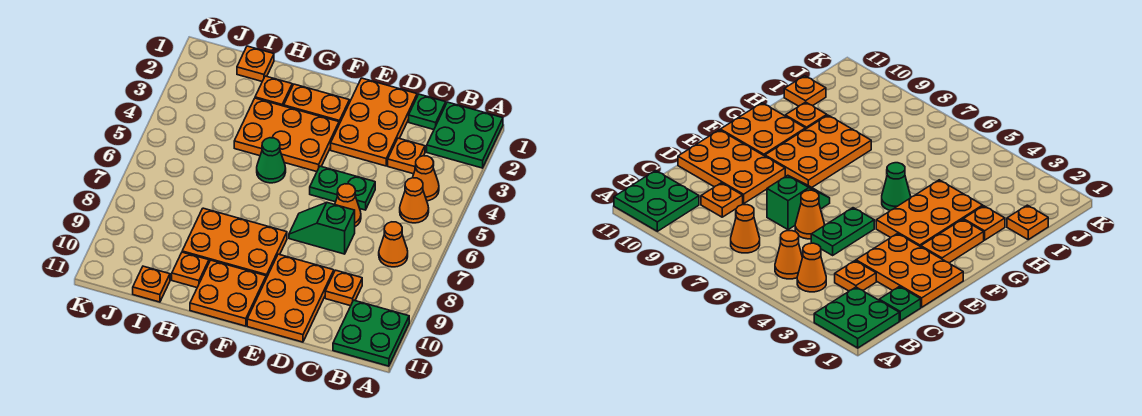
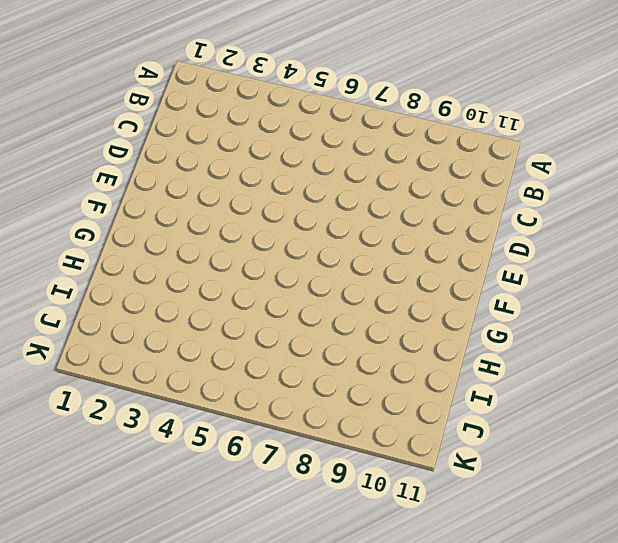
none -> green 2x2 plate [427,102,503,168]
none -> green 2x2 plate [333,300,409,366]
none -> orange 1x1 cone [413,156,439,201]

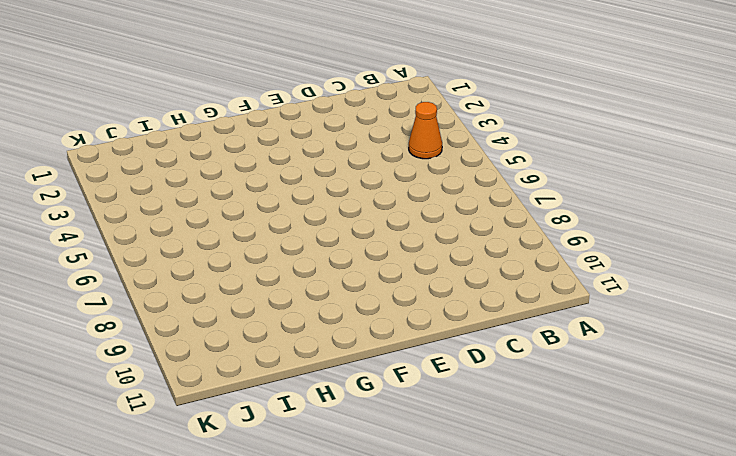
none -> green 2x2 plate [427,102,503,168]
none -> green 2x2 plate [333,300,409,366]
none -> orange 1x1 cone [400,178,429,223]

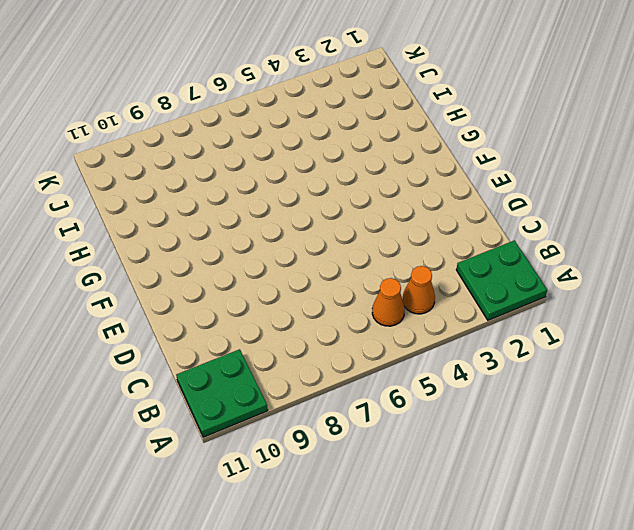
none -> orange 1x1 cone [379,222,408,267]
none -> green 1x1 plate [409,94,446,130]
none -> orange 1x1 plate [388,138,425,174]

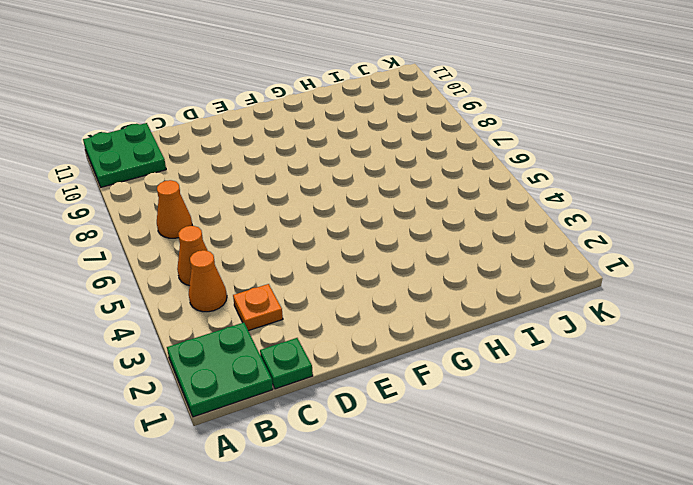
none -> orange 1x1 plate [325,270,362,306]
none -> orange 2x3 plate [331,78,417,166]
none -> green 1x2 plate [310,166,375,210]

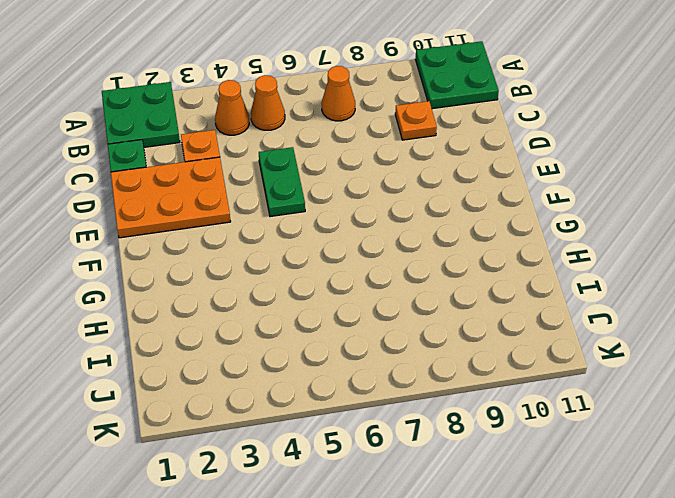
none -> orange 1x1 cone [335,184,361,227]
none -> green 1x2 slope [289,203,355,254]
none -> orange 2x3 plate [247,254,334,342]

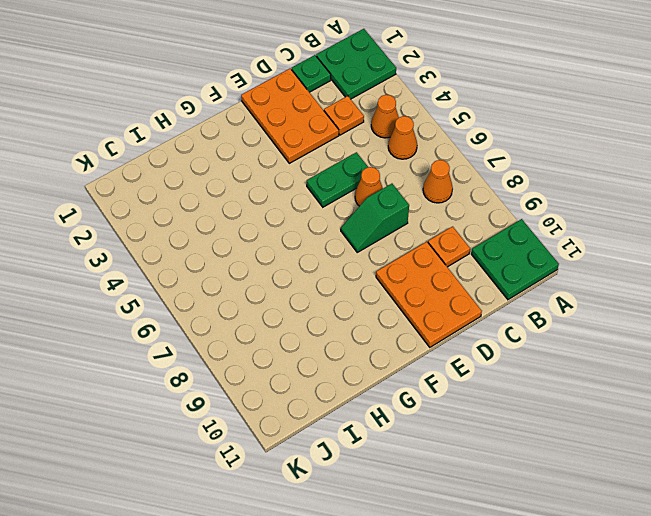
none -> orange 1x2 plate [284,84,349,124]
none -> orange 2x3 plate [234,98,339,172]
none -> orange 2x3 plate [182,208,287,278]

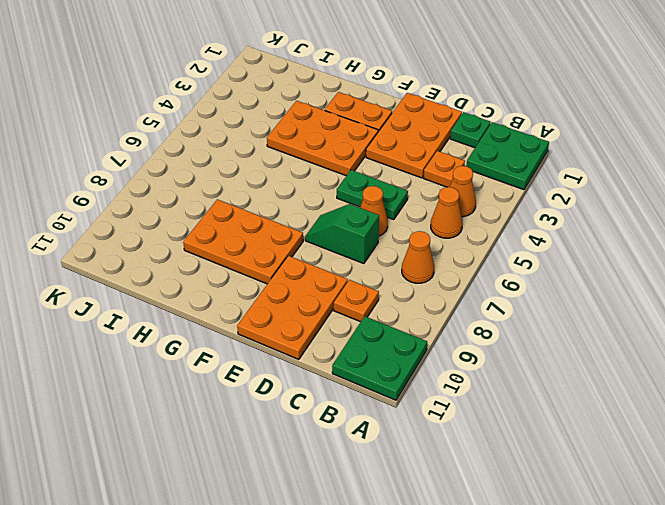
none -> orange 2x2 plate [190,260,266,326]
none -> green 1x1 cone [257,138,286,183]
none -> orange 1x1 plate [255,76,292,106]

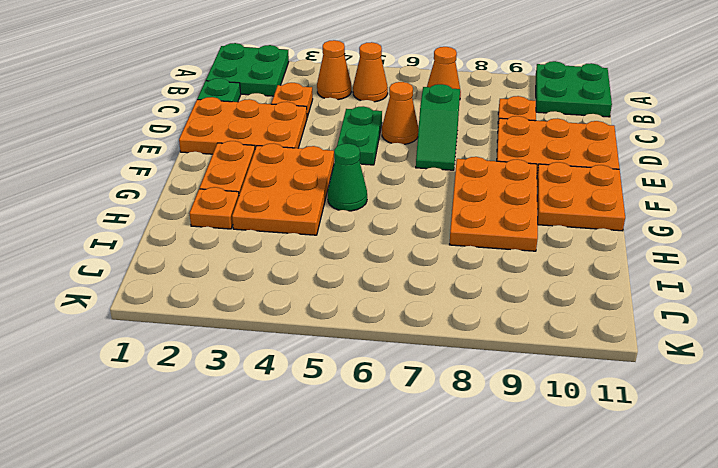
none -> orange 1x1 plate [172,252,209,288]
none -> orange 1x1 plate [237,46,274,81]
none -> orange 1x1 plate [133,266,170,302]

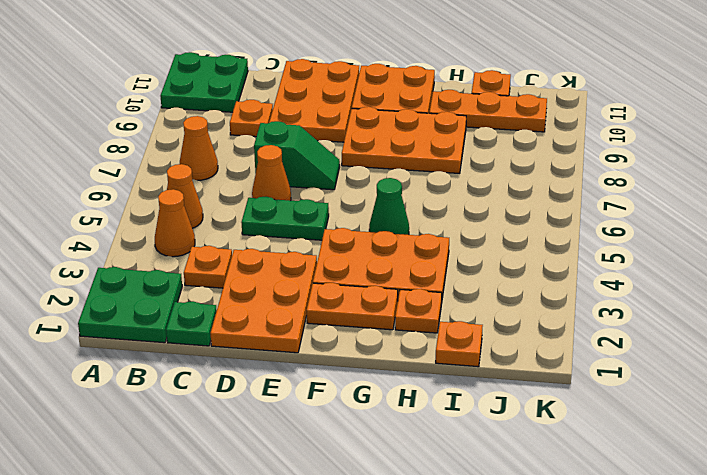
orange 1x3 plate [429,90,547,132] -> orange 1x1 plate [172,252,209,288]

